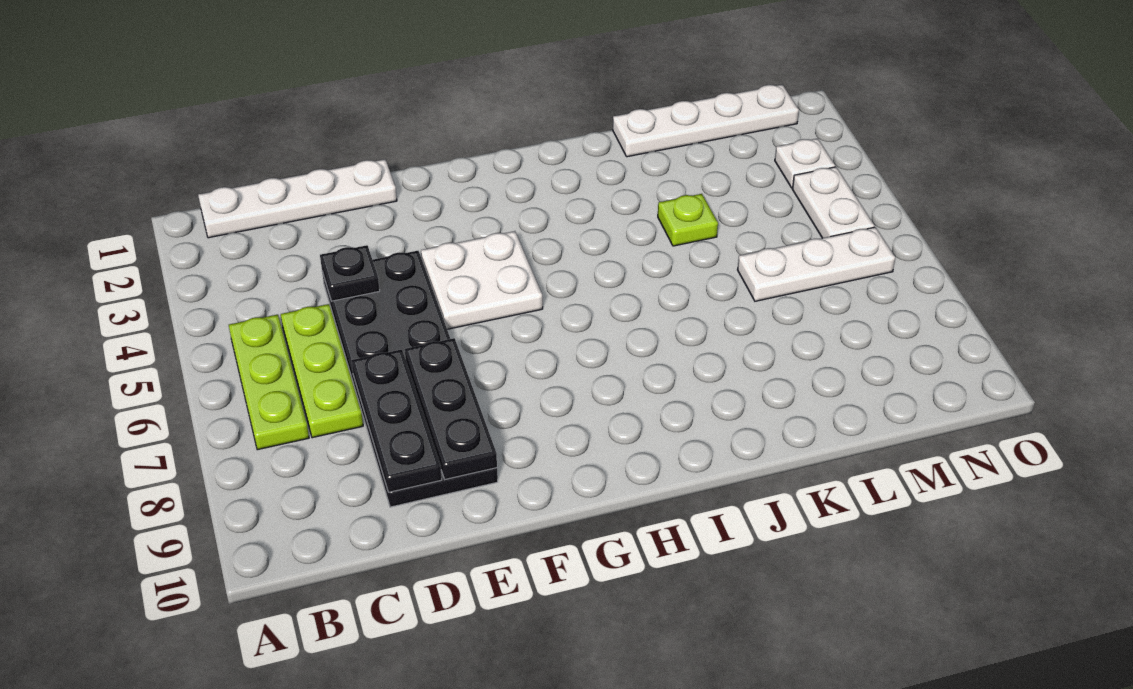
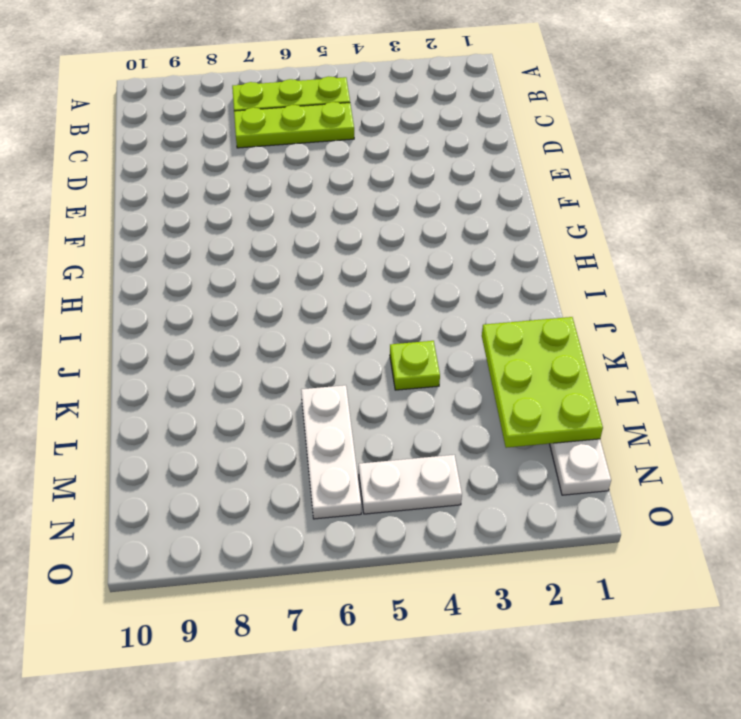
lime 2x3 plate [482,317,603,448] -> none
none -> white 1x4 plate [198,159,397,238]
none -> black 2x6 plate [322,251,498,507]
none -> white 2x2 plate [421,231,543,329]

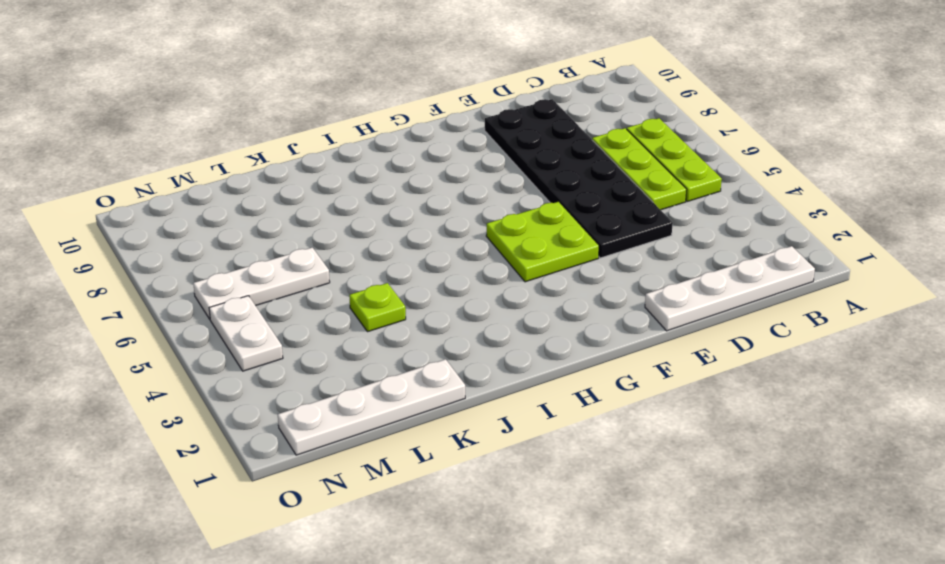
lime 2x2 plate [486,202,599,282] -> white 2x2 plate [421,231,543,329]
none -> white 1x1 plate [775,138,835,188]
none -> black 1x1 plate [320,245,380,301]
none -> black 1x3 plate [351,349,442,492]

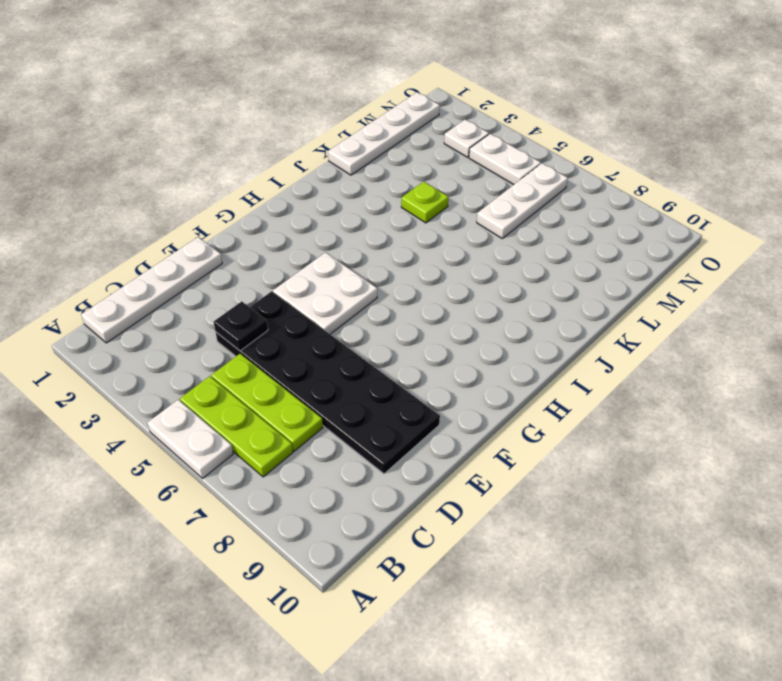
white 1x2 plate [147,400,233,478] -> none
none -> black 1x3 plate [351,349,442,492]
none -> black 1x3 plate [405,338,497,479]

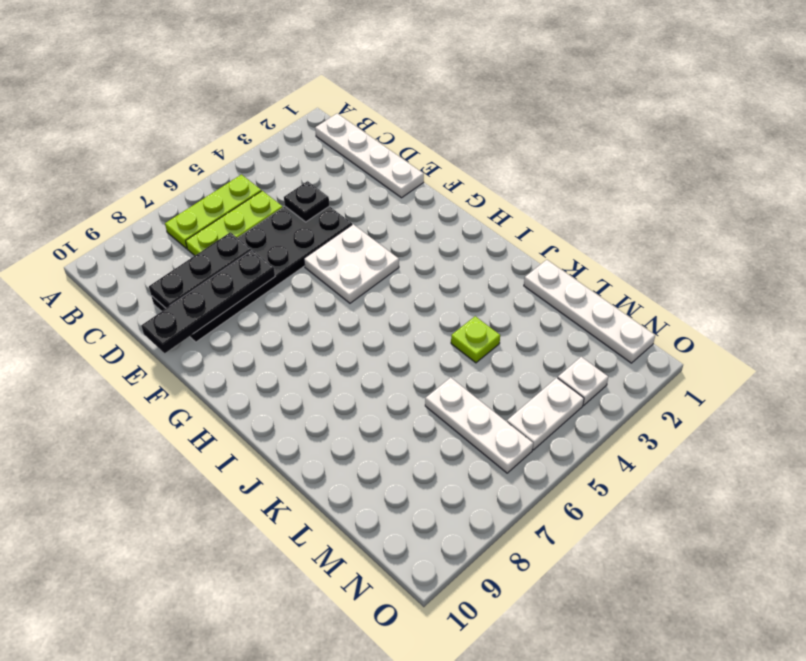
black 1x4 plate [141,250,275,353] -> black 1x3 plate [405,338,497,479]

